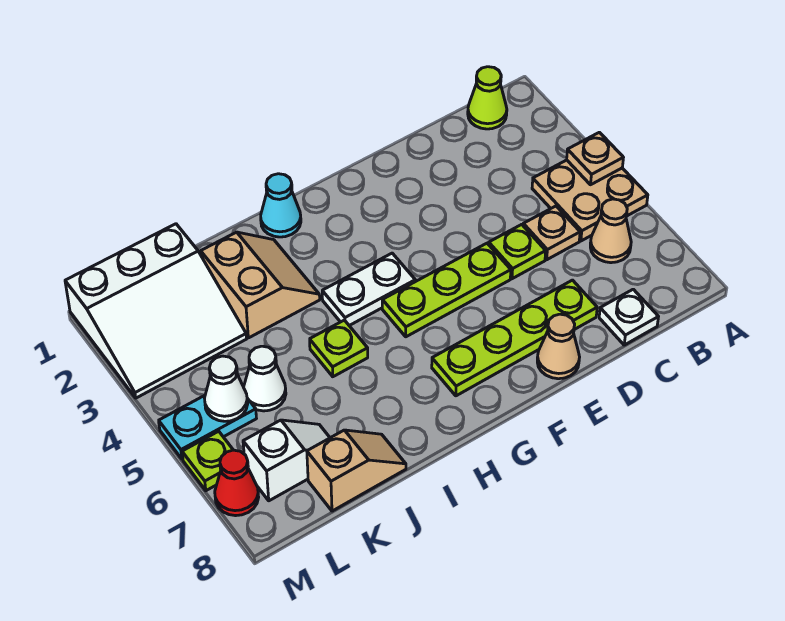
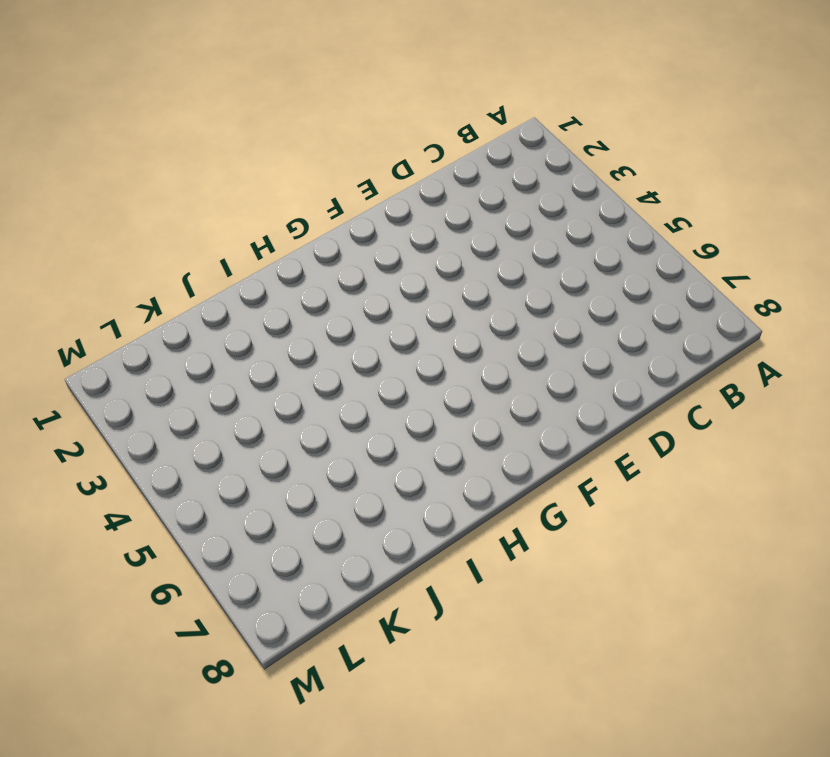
none -> tan 2x2 plate [532,160,648,241]
none -> lime 1x1 cone [468,67,507,129]
none -> tan 1x1 cone [590,199,631,263]

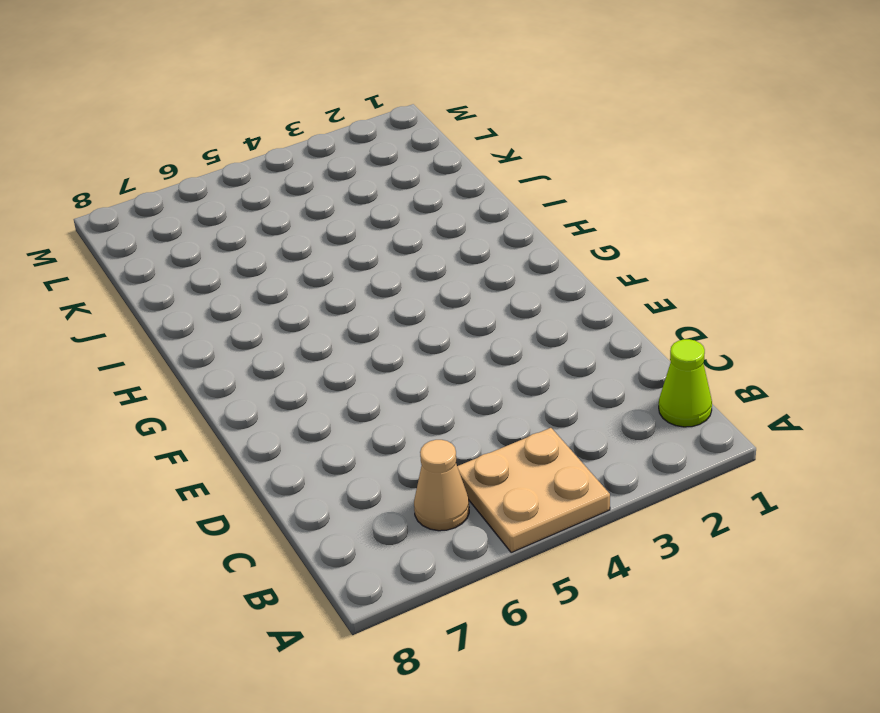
none -> tan 1x1 plate [523,206,580,260]
none -> white 1x1 plate [599,289,658,345]
none -> lime 1x1 plate [489,224,546,279]

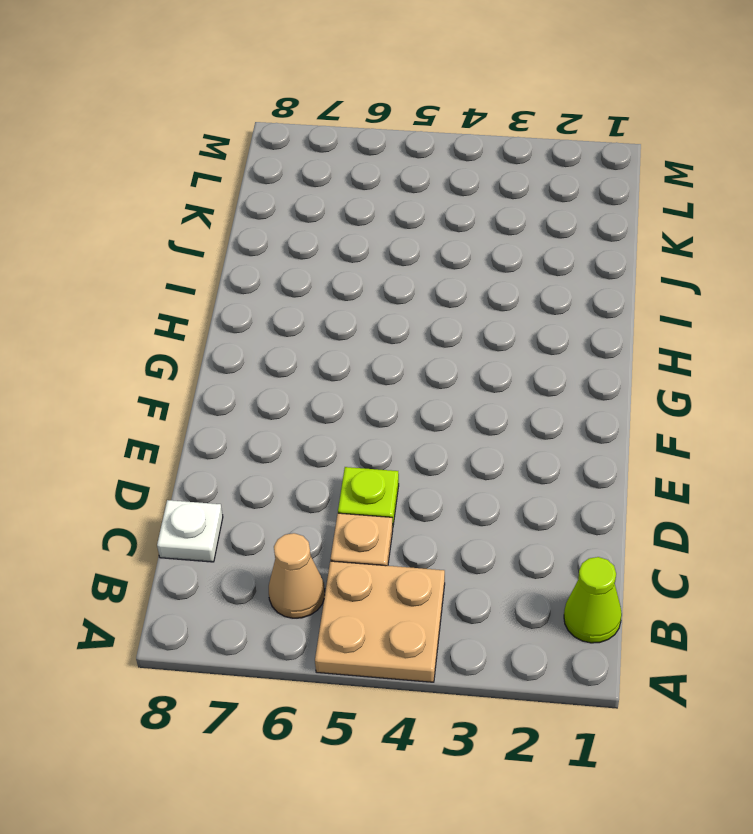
none -> lime 1x4 plate [432,280,597,396]
none -> lime 1x3 plate [382,243,511,337]
none -> tan 1x1 cone [537,314,580,379]

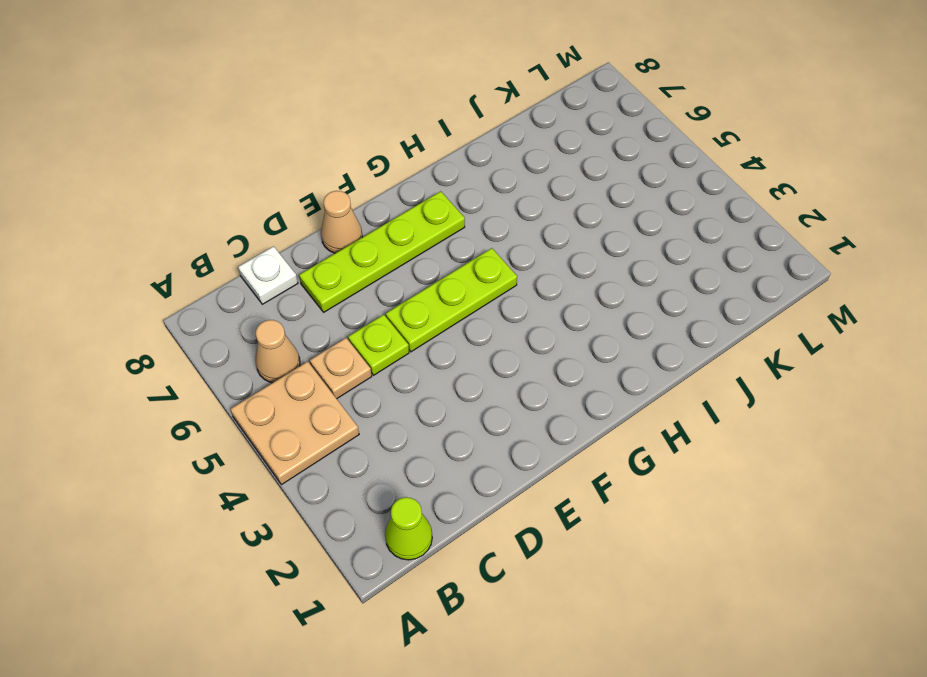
none -> white 1x2 plate [322,253,415,326]
none -> cyan 1x1 cone [261,174,301,237]
none -> tan 2x2 slope [201,232,320,338]

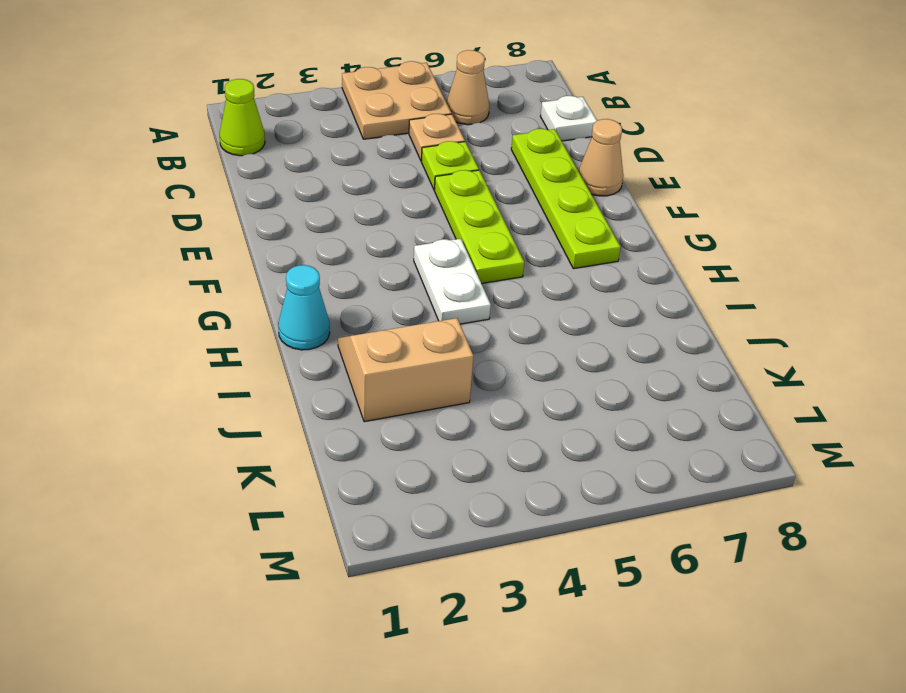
none -> lime 1x1 plate [310,320,368,377]
none -> tan 1x2 slope [307,430,406,511]
none -> white 3x3 slope [65,224,247,398]

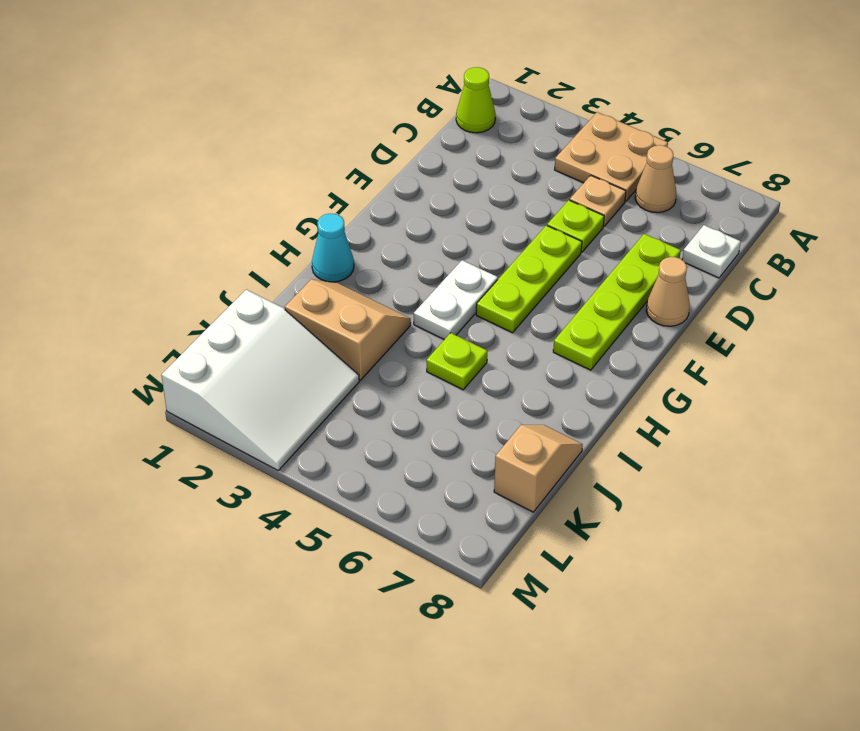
none -> white 1x1 cone [244,346,286,411]
none -> white 1x2 slope [243,420,330,501]
none -> cyan 1x2 plate [159,395,256,459]

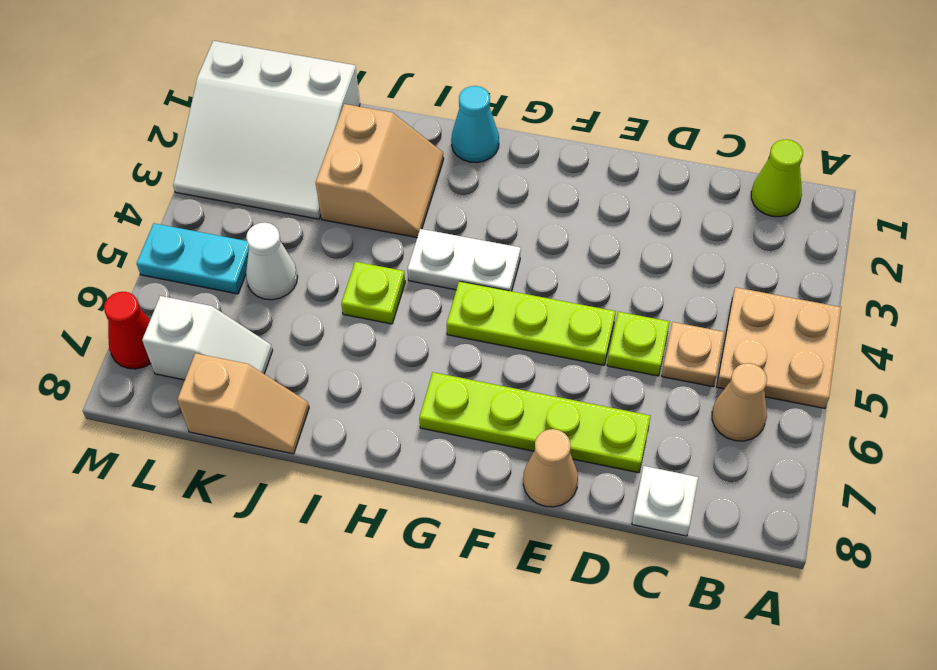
none -> lime 1x1 plate [182,431,233,491]
none -> tan 1x1 plate [567,132,623,185]
none -> white 1x1 cone [205,356,248,421]

